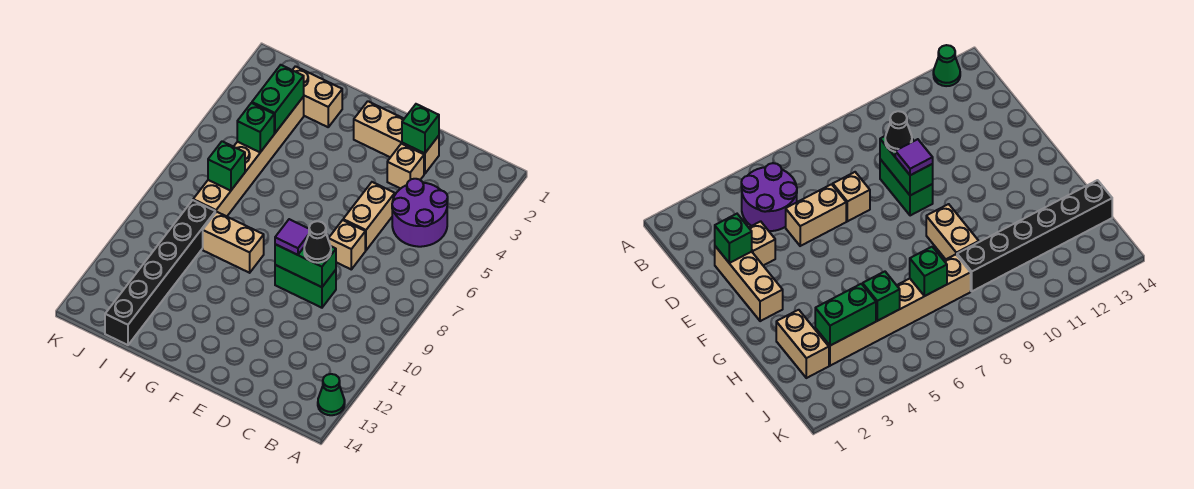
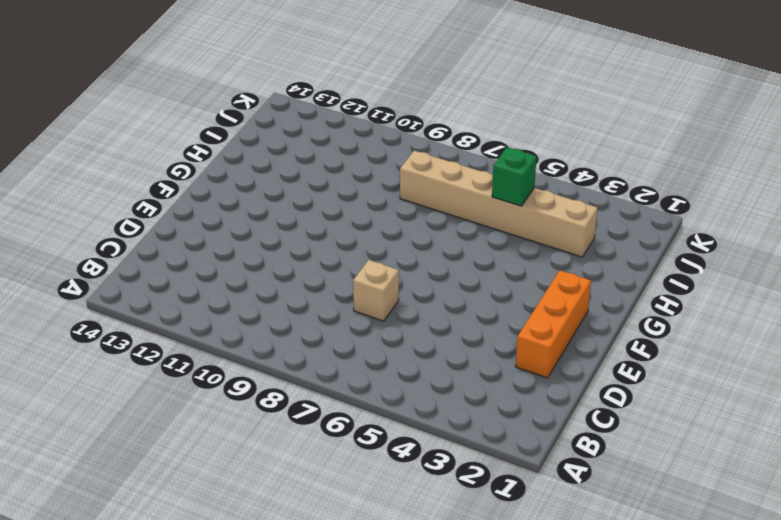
orange 1x3 brick [516,270,591,378] -> tan 1x3 brick [354,101,439,174]
none -> green 1x1 cone [318,374,345,415]
none -> purple 2x2 round brick [392,179,448,247]
none -> tan 1x1 brick [387,144,424,189]

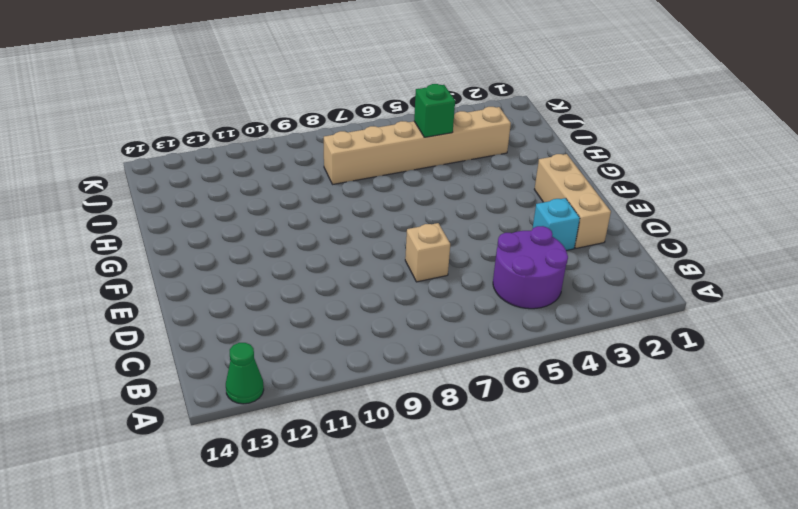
cyan 1x1 brick [533,198,580,251] -> tan 1x1 brick [387,144,424,189]
none -> tan 1x2 brick [343,182,395,250]
none -> green 1x2 brick [275,265,336,308]
none -> tan 1x2 brick [203,212,264,273]

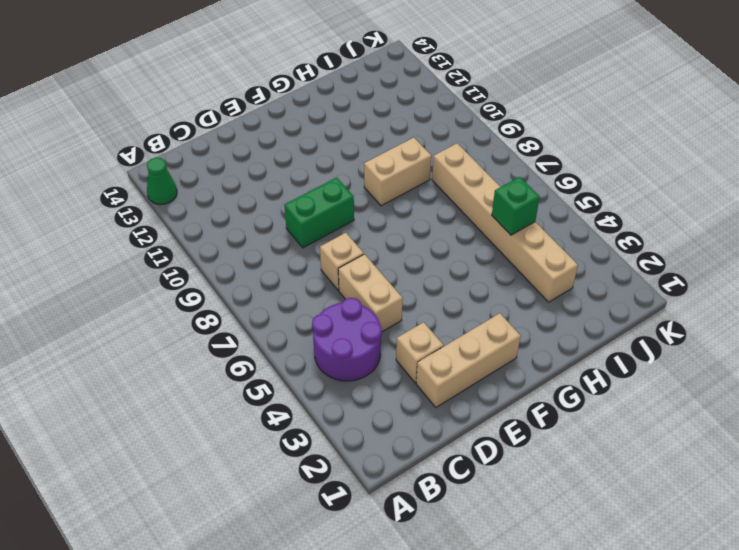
none -> tan 1x2 brick [293,66,342,127]
none -> black 1x6 brick [105,200,215,345]
none -> green 1x1 brick [402,104,439,153]

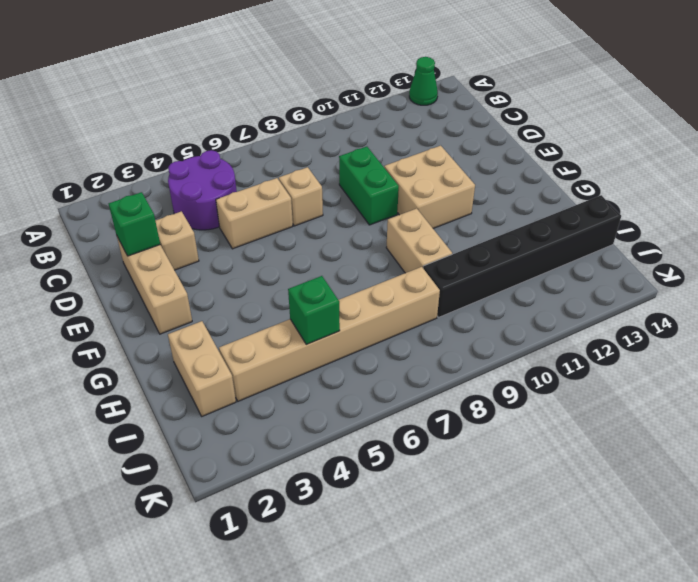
tan 2x2 brick [384,146,475,228] -> none
none -> green 1x2 brick [275,244,336,287]
none -> green 1x2 brick [252,65,304,133]
none -> green 1x1 brick [208,141,245,191]

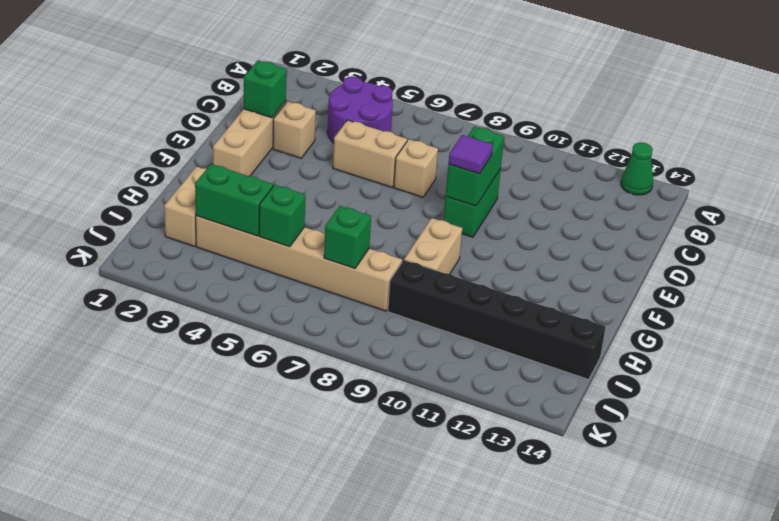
none -> black 1x1 cone [304,221,331,263]

